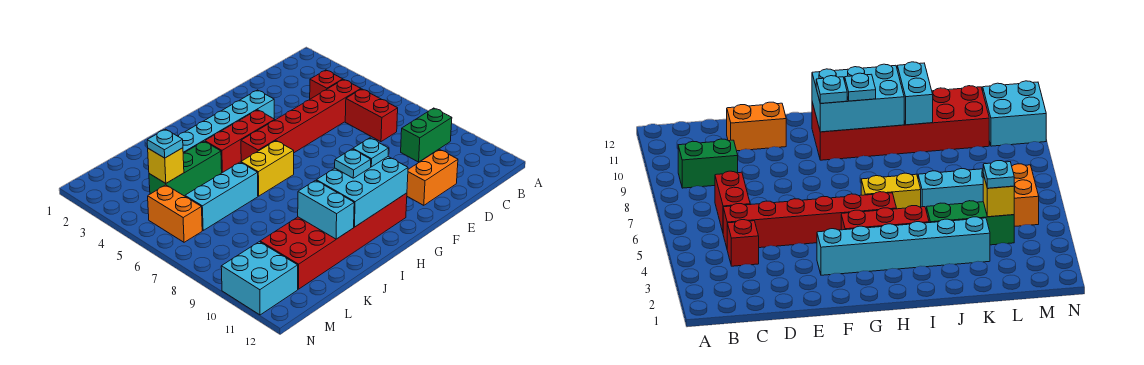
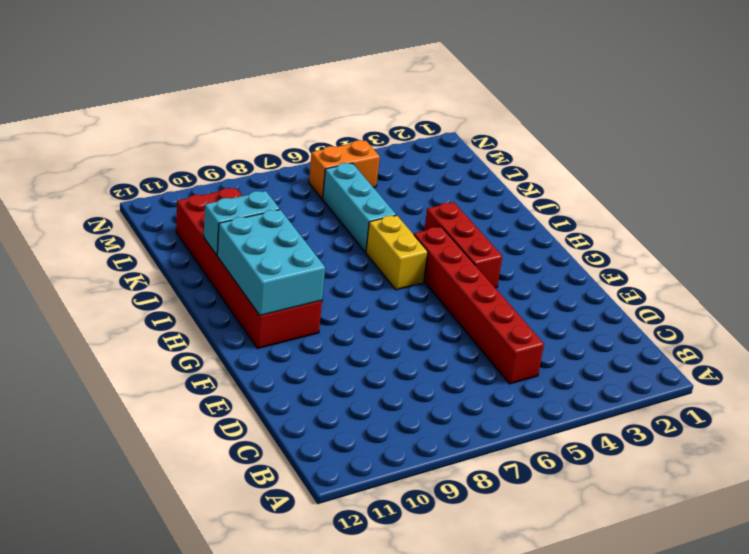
none -> green 1x2 brick [401,108,452,162]
none -> red 1x1 brick [310,70,343,99]
none -> red 1x2 brick [345,89,398,142]

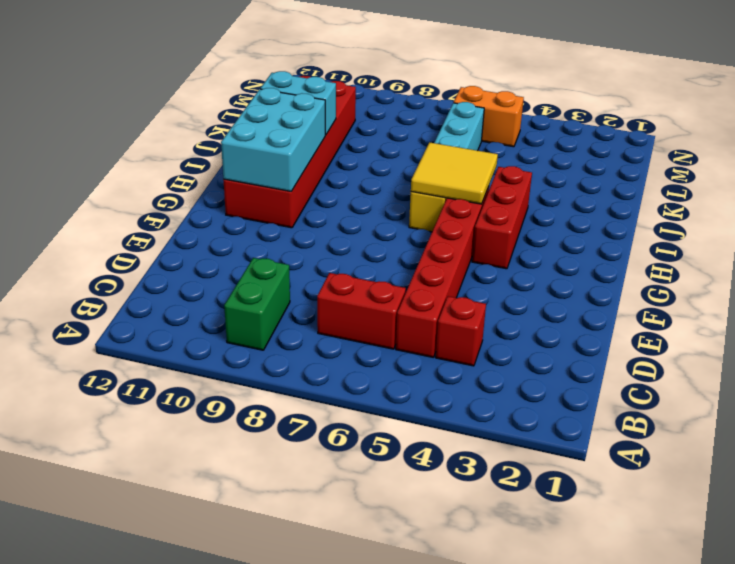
yellow 2x2 tile [411,142,498,204] -> none
none -> orange 1x2 brick [407,149,458,205]
none -> cyan 1x6 brick [178,90,274,153]
none -> green 1x3 brick [149,141,222,196]

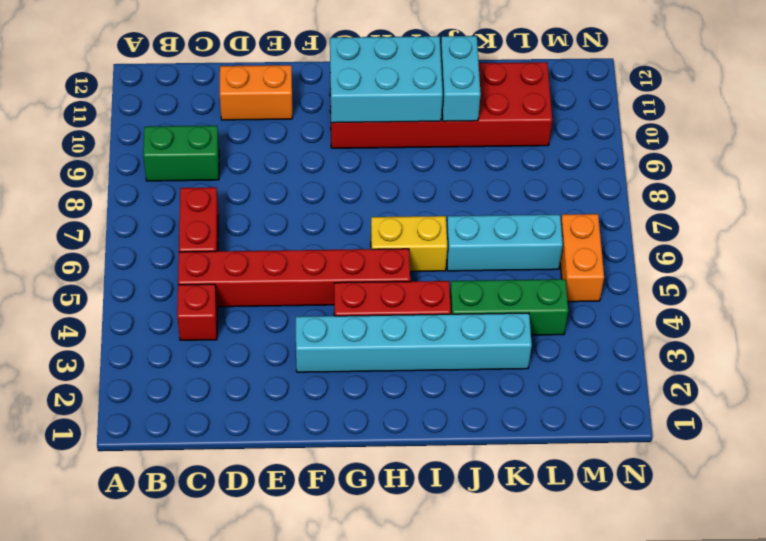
none -> cyan 2x2 brick [221,242,298,315]
none -> yellow 1x1 brick [148,148,184,183]
none -> cyan 1x1 plate [353,138,389,167]

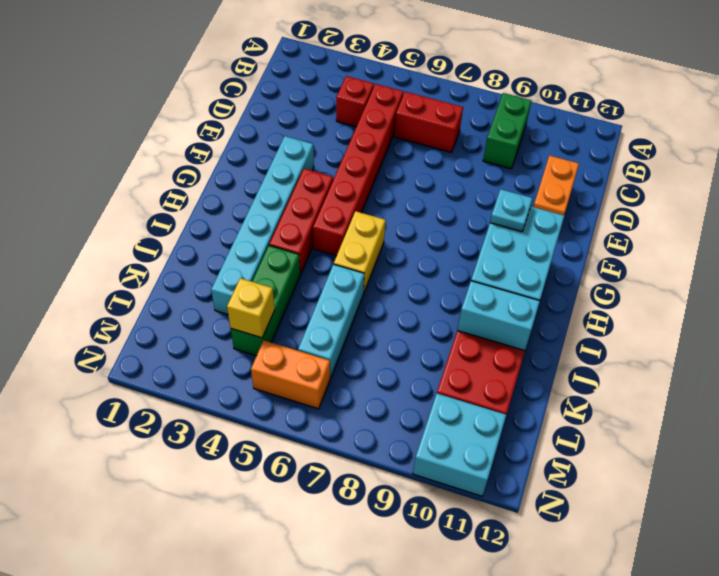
none -> cyan 1x1 plate [335,149,371,178]
none -> cyan 1x1 plate [147,129,183,158]

